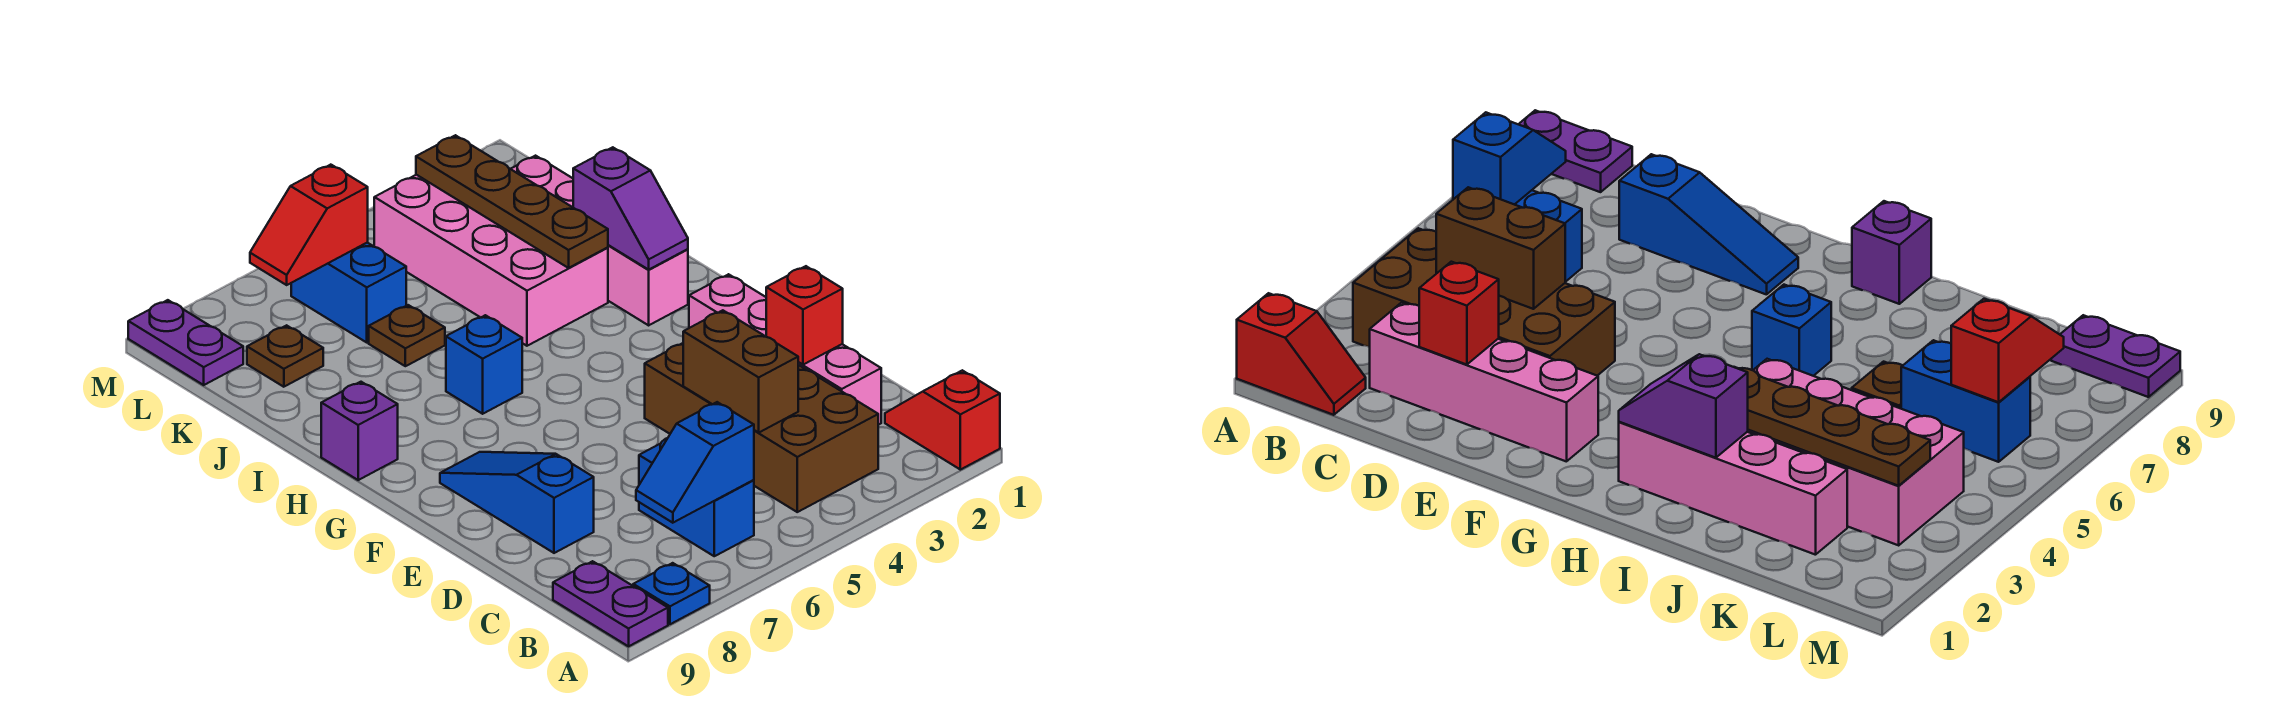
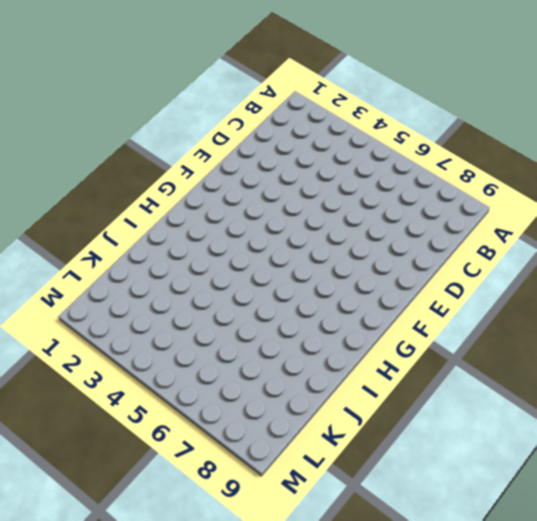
none -> red 1x2 slope [885,370,1000,470]
none -> blue 1x1 plate [633,563,710,624]
none -> purple 1x2 plate [553,561,668,646]

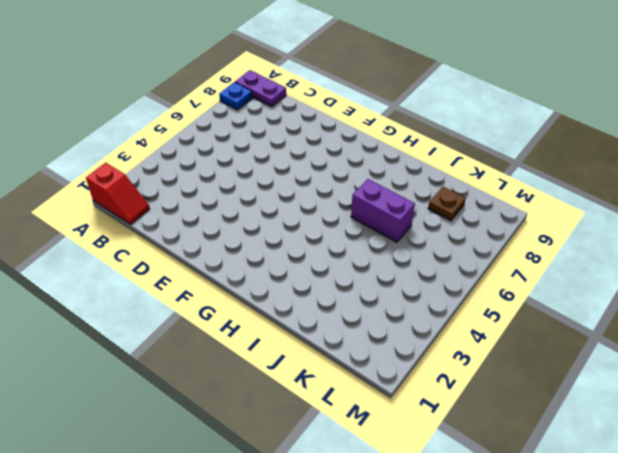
purple 1x2 brick [351,179,415,242] -> brown 1x1 plate [369,305,445,366]
none -> brown 2x4 brick [645,343,878,512]
none -> blue 1x2 brick [639,438,754,556]
none -> pink 1x4 brick [689,274,881,425]

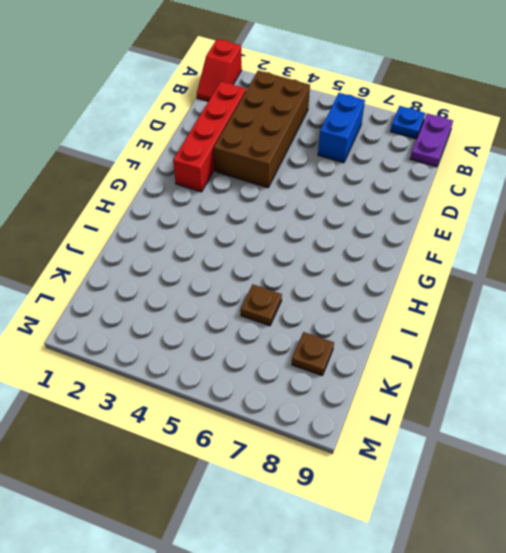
red 1x4 brick [173,82,246,192] -> pink 1x4 brick [689,274,881,425]
none -> blue 1x3 slope [440,452,594,553]
none -> pink 1x4 brick [511,156,688,325]
none -> blue 1x1 brick [446,315,522,414]

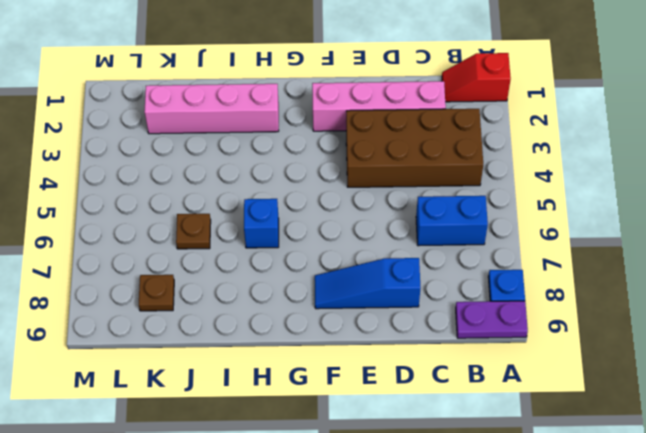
none -> purple 1x1 brick [321,382,398,480]
none -> pink 2x4 brick [374,175,608,346]
none -> blue 1x2 brick [291,242,406,342]

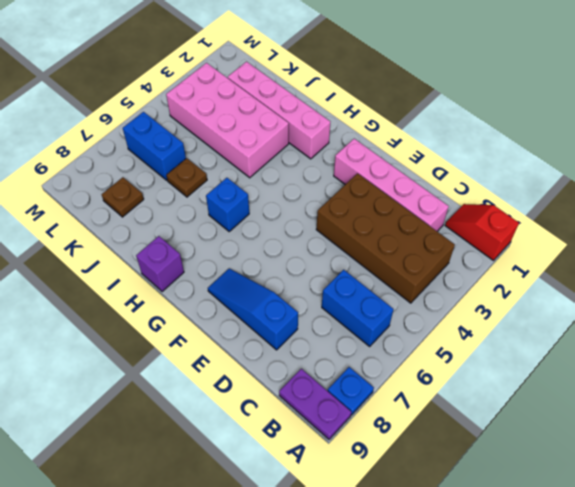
none -> purple 1x2 plate [128,300,243,385]
none -> blue 1x2 slope [636,402,754,523]
none -> brown 1x2 brick [683,310,798,432]

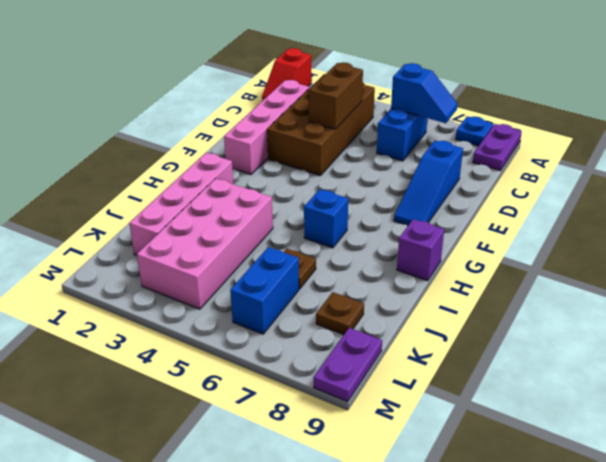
none -> red 1x1 brick [766,266,843,365]
none -> purple 1x2 slope [573,147,688,270]
none -> brown 1x4 plate [416,135,608,268]

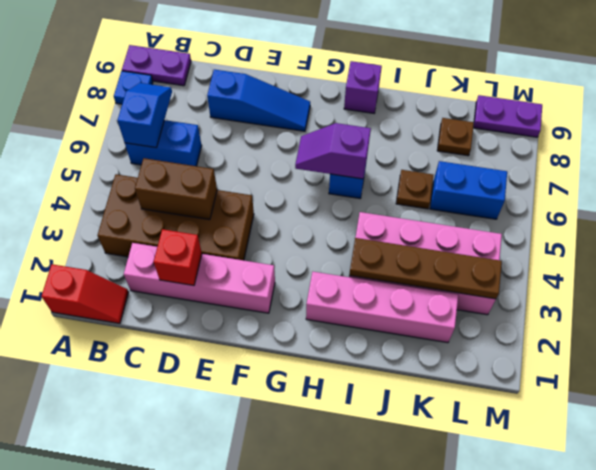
purple 1x2 slope [295,123,371,179] -> purple 1x2 slope moved to [573,147,688,270]
none -> red 1x2 slope [250,165,368,285]

